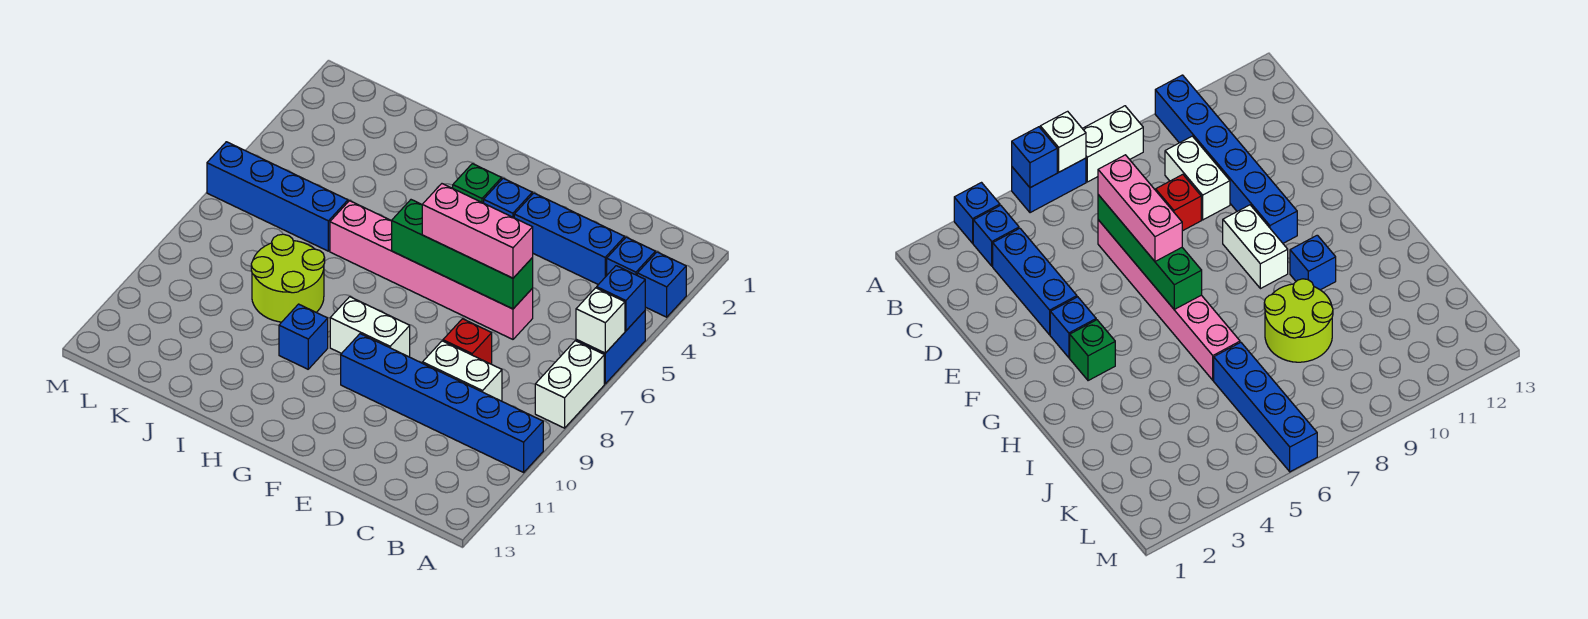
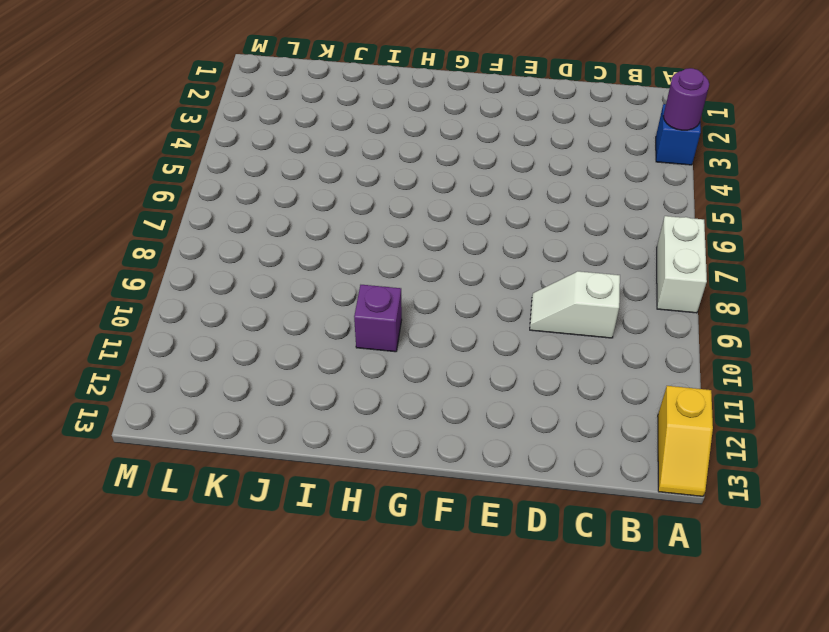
purple 1x1 round brick [663,68,709,130] -> none
yellow 1x2 slope [658,386,713,496] -> none
white 1x2 slope [530,271,620,338] -> white 1x2 brick [423,341,502,401]
purple 1x1 brick [354,285,402,352] -> blue 1x1 brick [279,304,328,369]
none -> blue 1x2 brick [576,311,645,384]
none -> blue 1x6 brick [341,334,543,472]
none -> blue 1x1 brick [607,237,655,275]

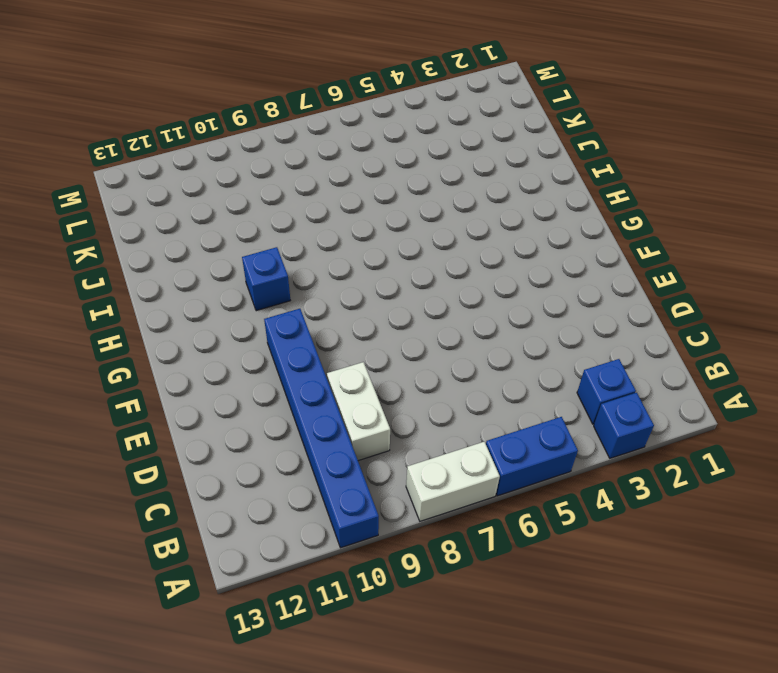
none -> blue 1x3 brick [514,193,625,285]
none -> pink 1x6 brick [330,201,533,339]
none -> red 1x1 brick [443,319,492,364]

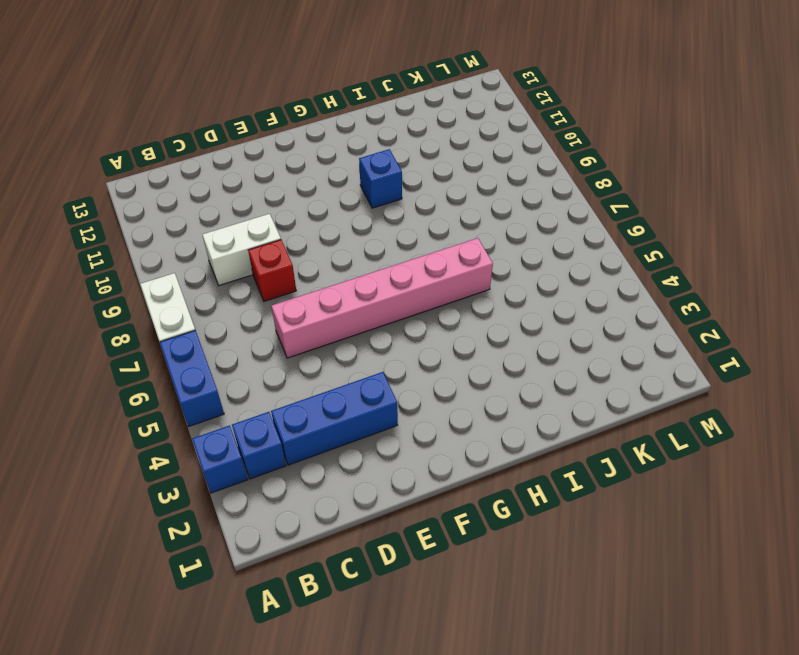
none -> blue 1x6 brick [341,334,543,472]
none -> blue 1x1 brick [484,178,532,218]
none -> white 1x2 brick [330,297,410,357]

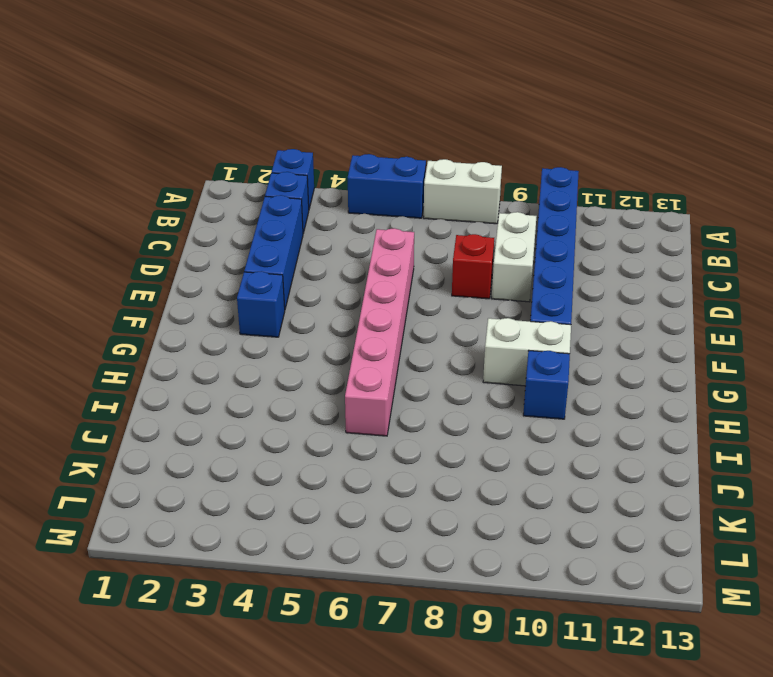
white 1x2 brick [483,318,571,386] -> white 1x2 brick turned to [330,297,410,357]
none -> green 1x1 brick [453,164,502,203]
none -> lime 2x2 round brick [251,234,325,322]
none -> blue 1x4 brick [207,142,348,251]

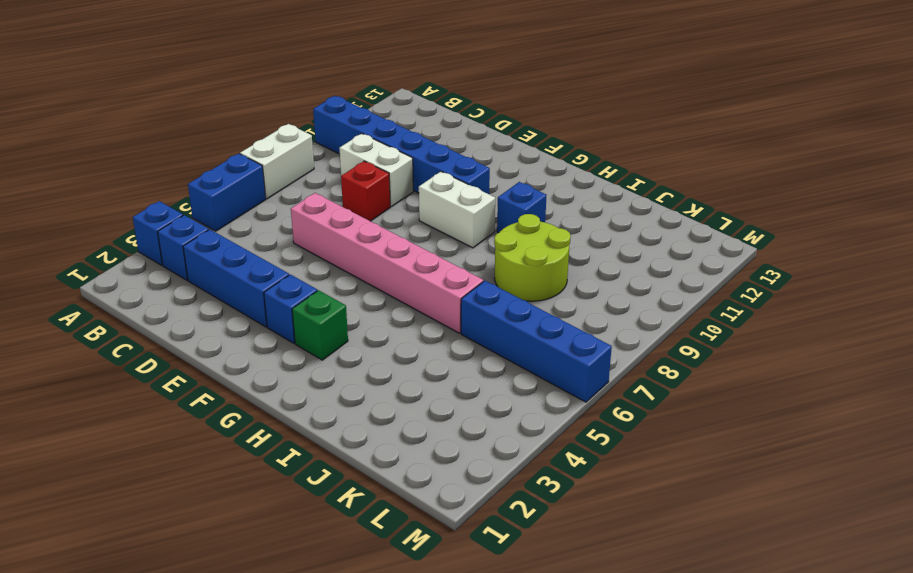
none -> blue 1x1 brick [597,266,645,331]
none -> white 1x1 brick [576,288,625,353]
none -> green 1x4 brick [392,200,533,309]

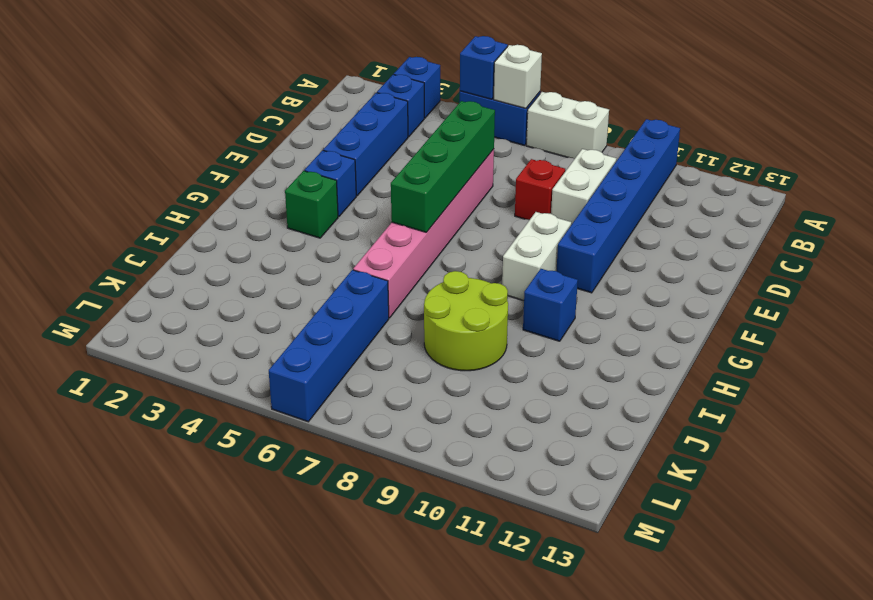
none -> pink 1x3 brick [422,184,533,278]

